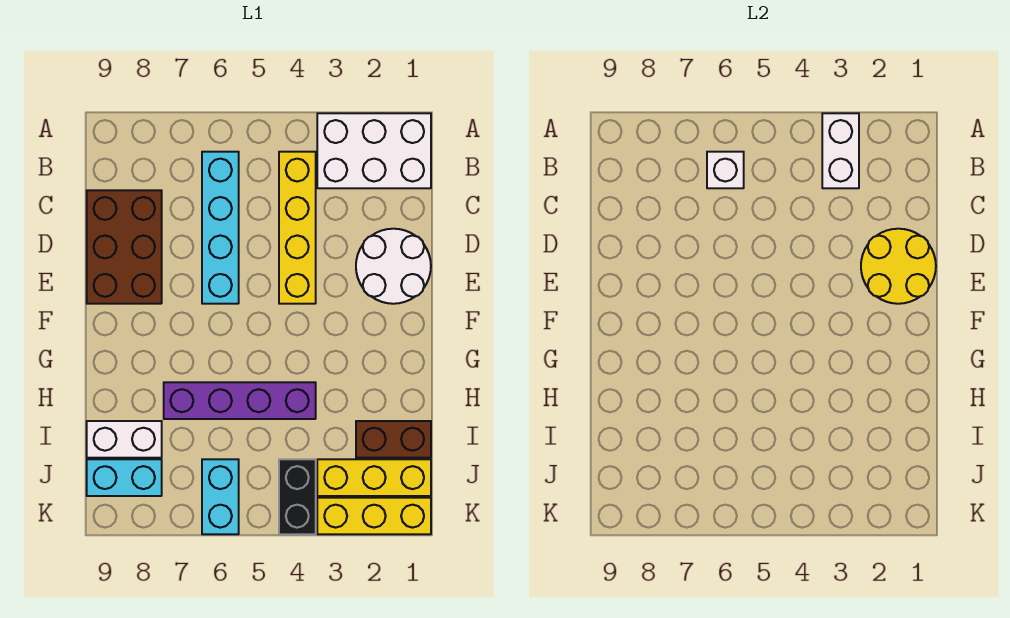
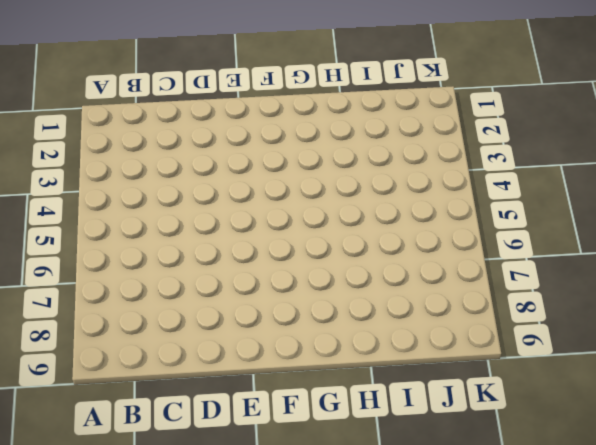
none -> white 2x3 brick [317,113,431,188]
none -> yellow 1x4 brick [279,152,316,304]
none -> cyan 1x4 brick [202,152,239,304]

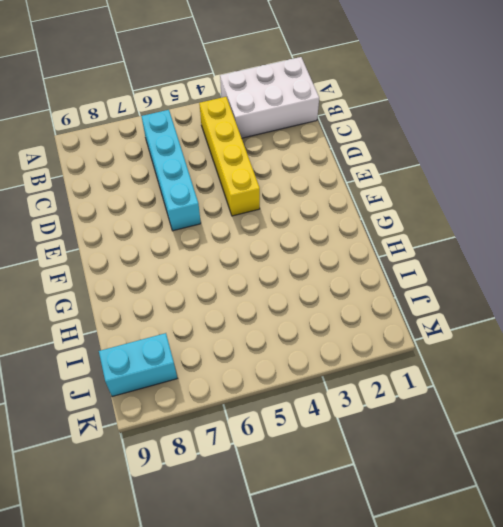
none -> brown 2x3 brick [87,190,162,304]
none -> white 2x2 round brick [356,229,431,304]
none -> purple 1x4 brick [164,382,316,419]

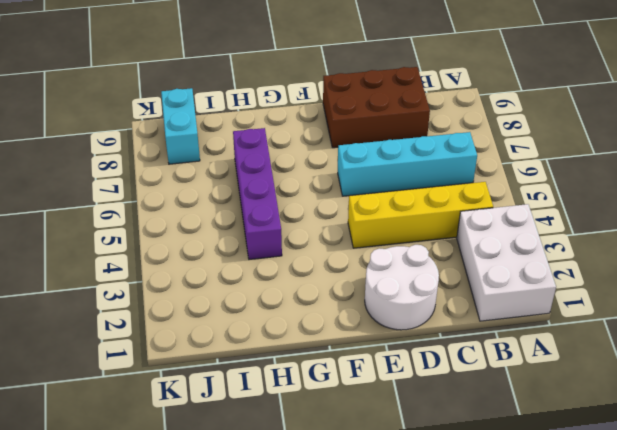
none -> brown 1x2 brick [356,421,431,458]
none -> white 1x2 brick [87,421,162,458]
none -> yellow 1x3 brick [317,459,431,496]

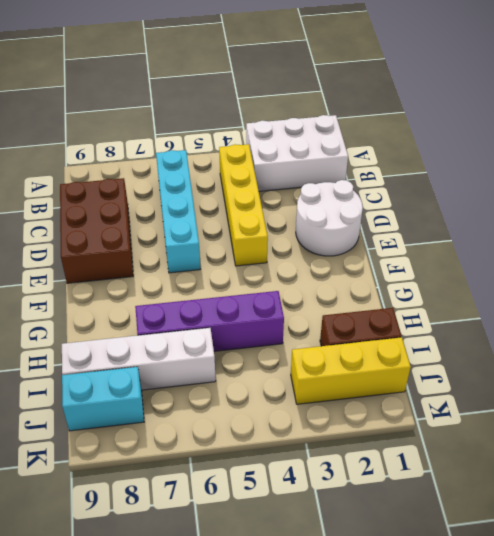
white 1x4 brick [62,328,216,390] -> white 1x2 brick [87,421,162,458]
none -> black 1x2 brick [279,459,316,534]
none -> cyan 1x2 brick [202,459,239,534]
none -> yellow 1x3 brick [317,498,431,534]

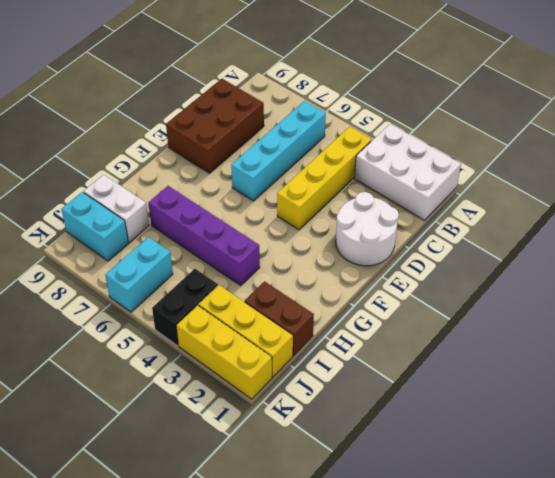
none -> white 1x2 brick [822,113,859,188]
none -> white 1x1 brick [707,152,744,188]
none -> yellow 2x2 round brick [861,229,936,304]

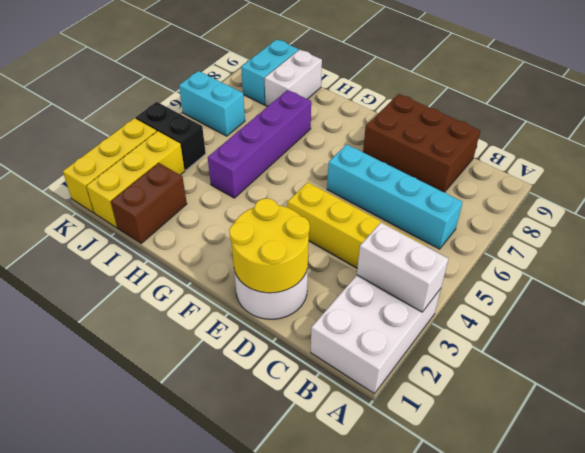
none -> white 1x1 brick [707,152,744,188]

